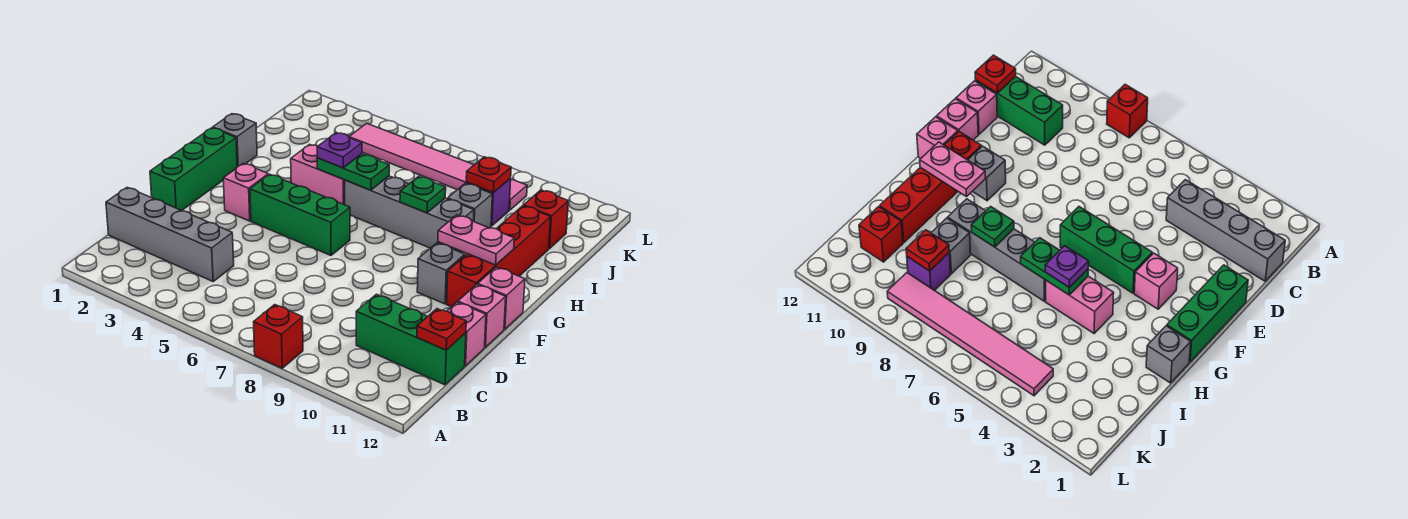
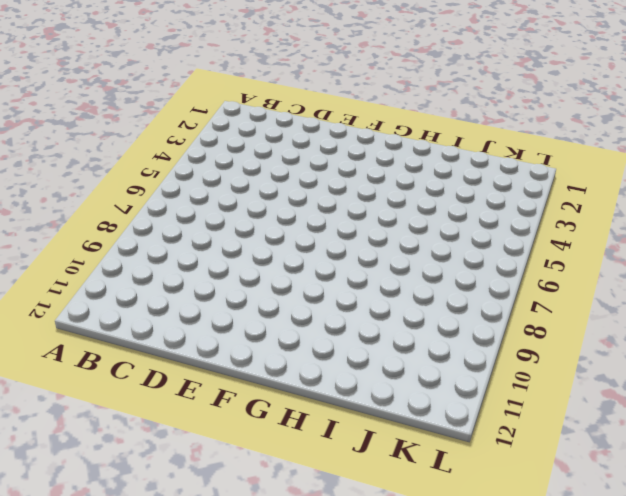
none -> red 1x1 brick [254,305,303,368]
none -> grey 1x4 brick [106,187,234,281]
none -> green 1x3 brick [356,294,466,385]

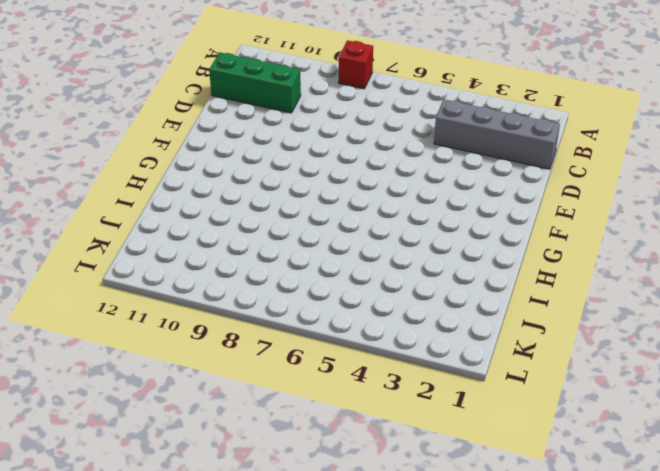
none -> pink 1x1 brick [447,302,486,366]
none -> green 1x3 brick [150,128,237,211]
none -> pink 1x1 brick [458,284,506,347]

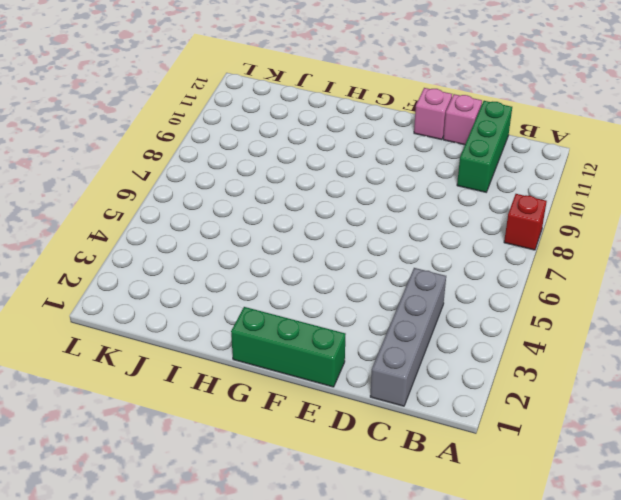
none -> pink 1x1 brick [223,164,268,221]
none -> green 1x3 brick [250,174,350,255]
none -> grey 1x1 brick [417,243,465,304]

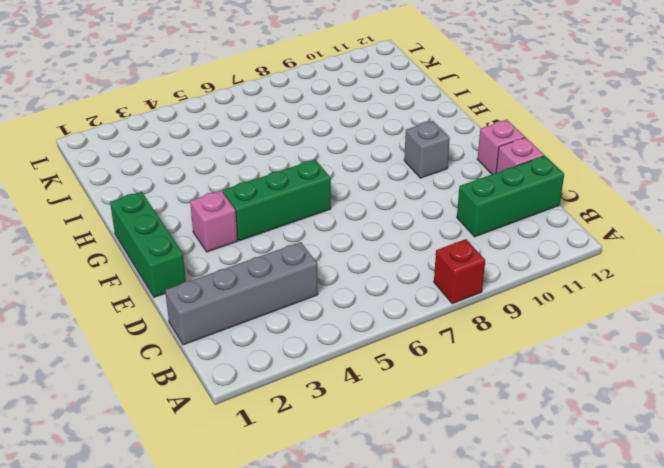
none -> red 1x4 brick [447,206,551,307]
none -> pink 1x1 brick [478,267,525,329]
none -> grey 1x1 brick [213,114,257,167]

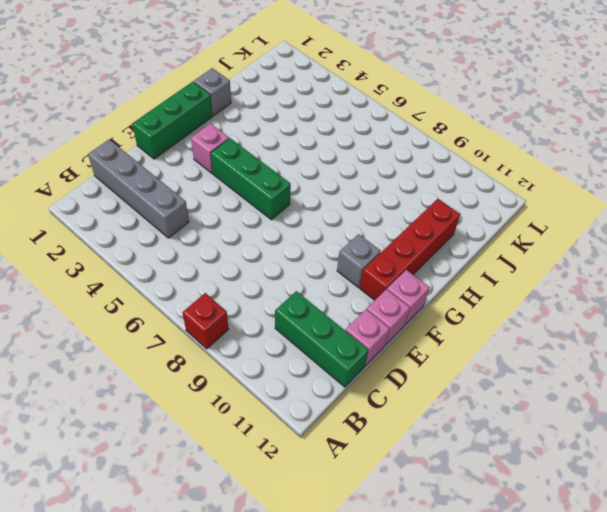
none -> pink 1x2 brick [291,144,345,205]
none -> grey 1x4 brick [345,176,474,252]
none -> grey 1x1 brick [448,183,492,228]

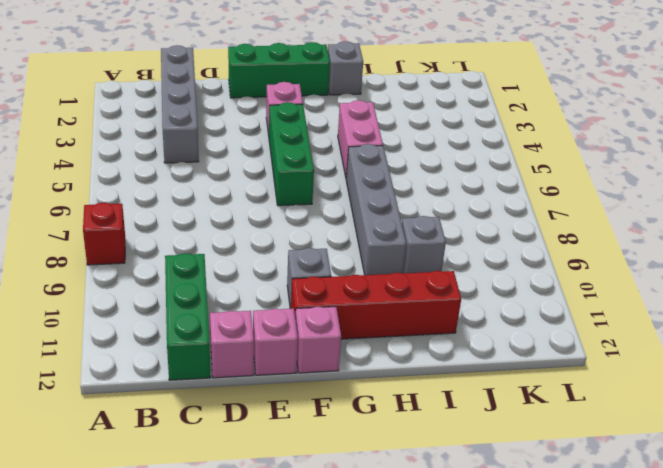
none -> purple 1x1 brick [466,179,511,226]
none -> red 1x1 brick [524,190,568,249]
none -> pink 1x6 tile [349,123,527,210]

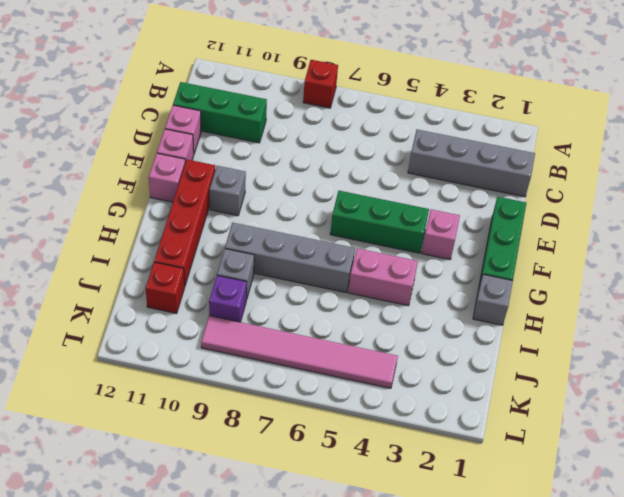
none -> red 1x1 plate [417,309,466,350]
none -> pink 1x2 plate [438,215,514,265]
none -> green 1x2 plate [317,154,389,190]

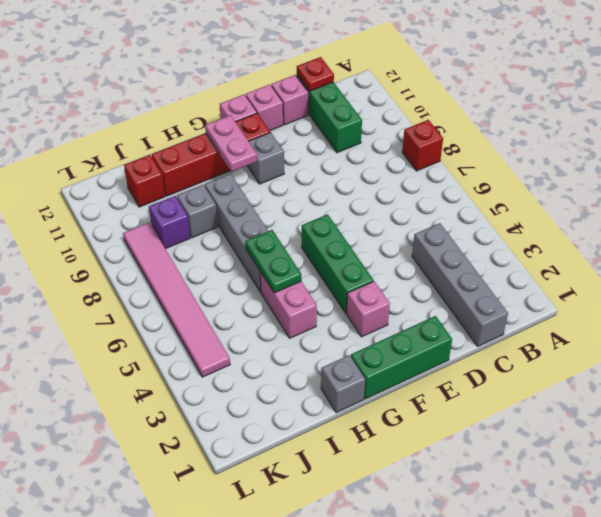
none -> green 1x1 plate [400,176,446,213]
none -> red 1x1 plate [466,157,511,193]
none -> purple 1x1 plate [317,133,362,168]

